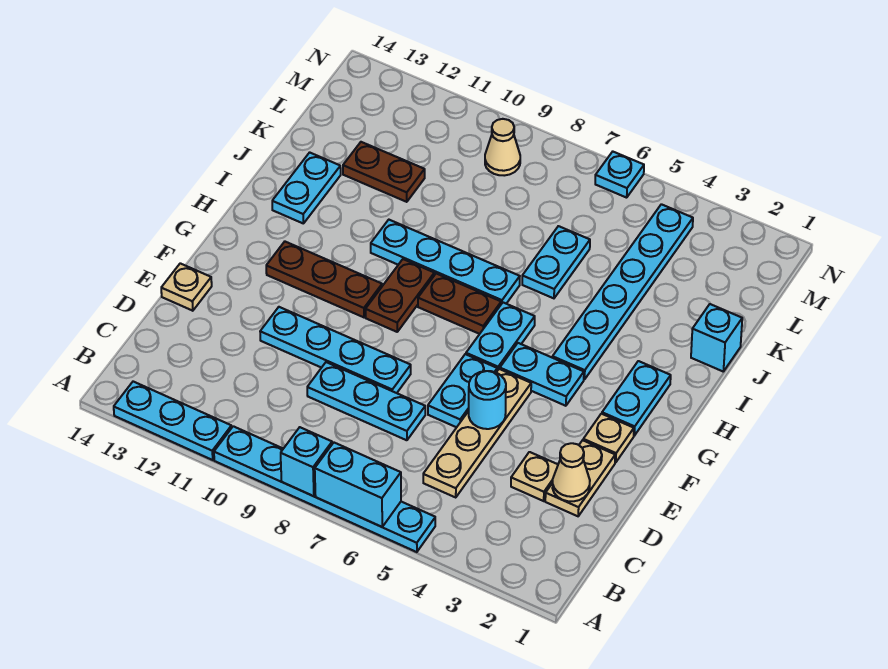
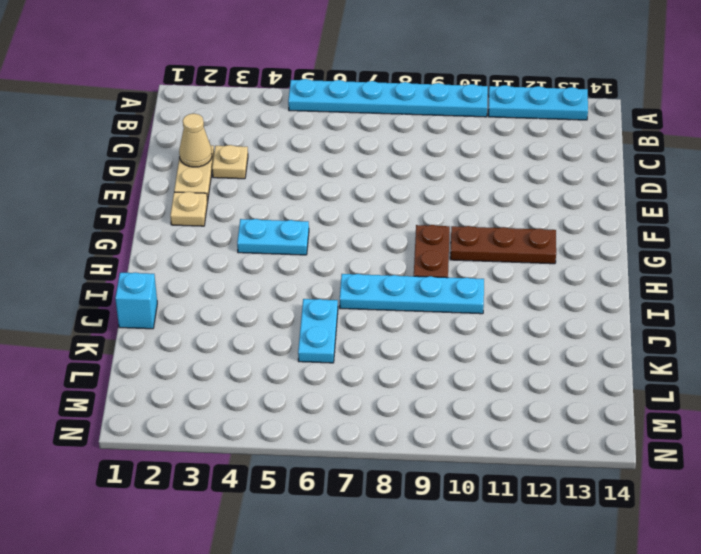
none -> tan 1x4 plate [423,369,531,497]
none -> cyan 1x3 plate [307,362,425,440]
none -> cyan 1x2 plate [428,354,497,427]

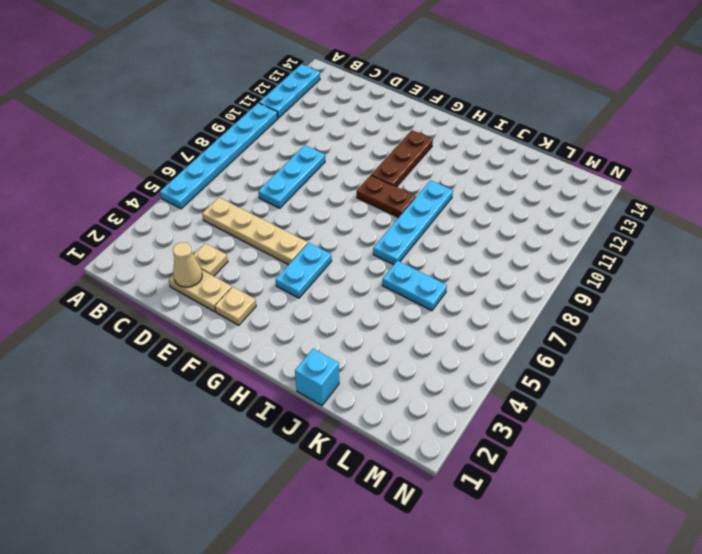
none -> cyan 1x2 plate [428,354,497,427]
none -> cyan 1x4 plate [260,307,411,393]
none -> tan 1x1 plate [161,263,212,311]

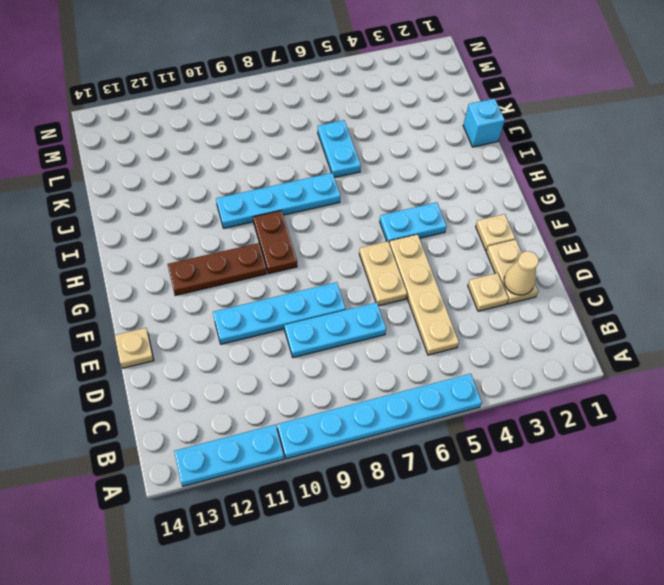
tan 1x2 plate [359,241,407,306] -> cyan 1x2 plate [428,354,497,427]
none -> cyan 1x2 plate [602,361,671,436]
none -> cyan 1x2 plate [466,303,535,371]
none -> cyan 1x6 plate [552,204,693,380]

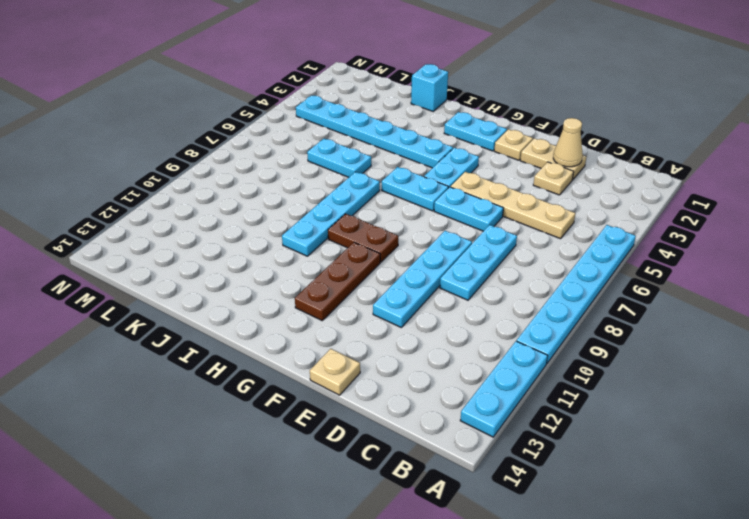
none -> brown 1x2 plate [418,274,501,334]
none -> cyan 1x2 plate [272,152,341,224]
none -> brown 1x2 plate [343,142,425,202]

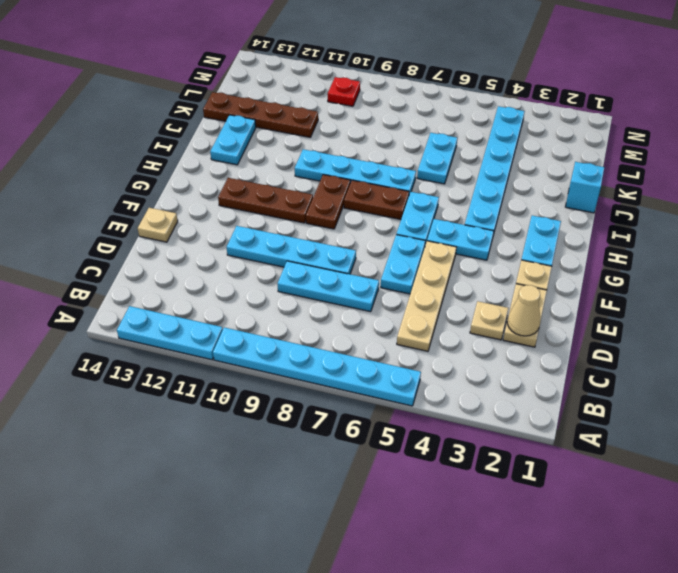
brown 1x4 plate [203,92,318,137] -> brown 1x2 plate [343,142,425,202]
red 1x1 plate [328,77,360,106] -> none
none -> tan 1x1 cone [485,119,520,176]
none -> cyan 1x1 plate [595,152,644,198]
none -> cyan 1x2 brick [315,443,401,527]

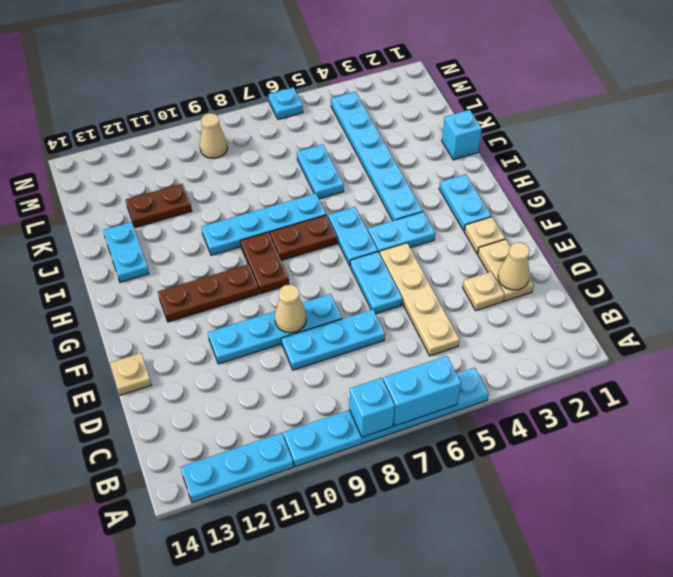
tan 1x1 cone [275,285,306,333] -> none
none -> cyan 1x1 round brick [469,371,506,429]

